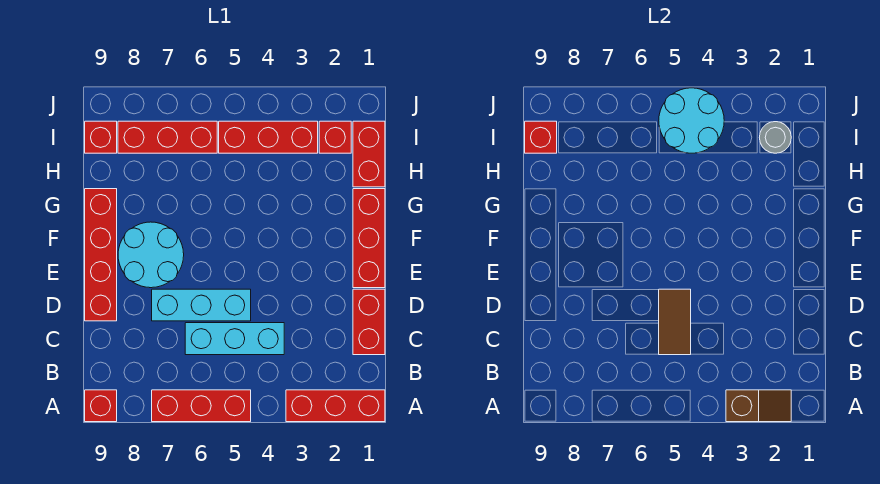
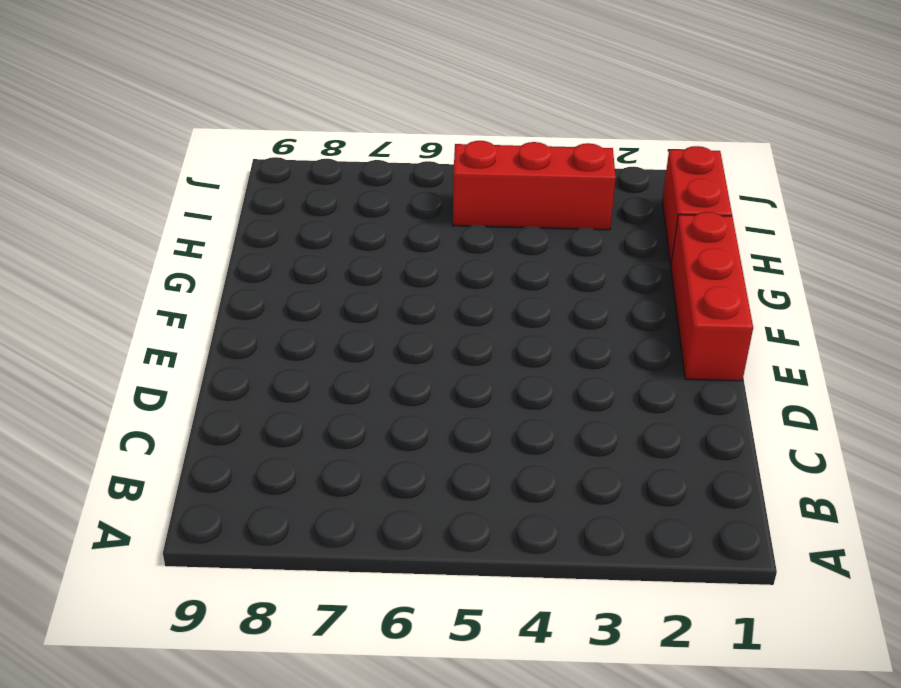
none -> red 1x3 brick [286,390,385,422]
none -> red 1x3 brick [152,390,251,422]
none -> red 1x1 brick [85,390,117,422]

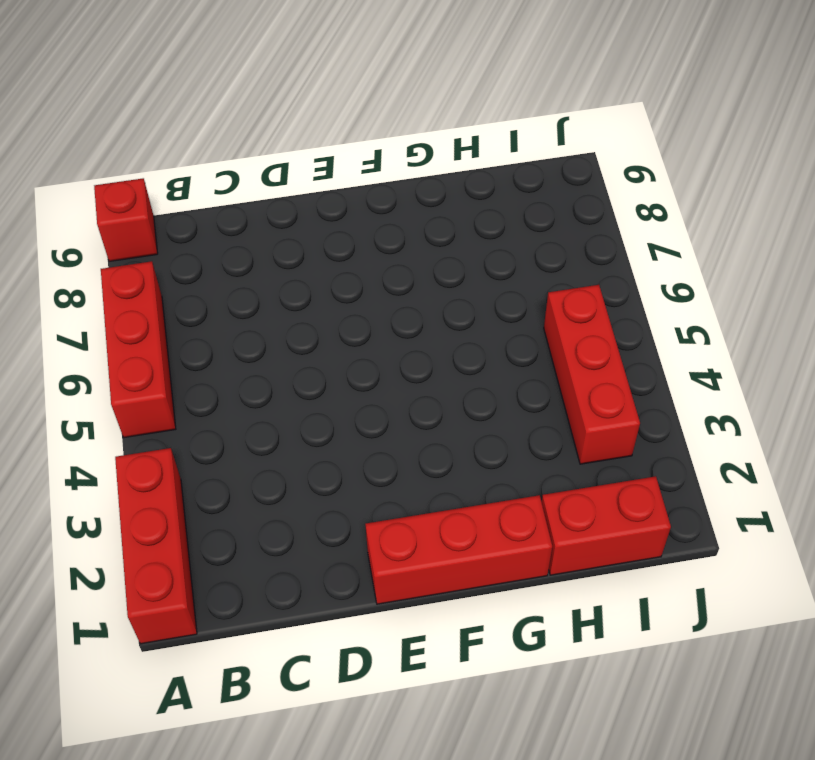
none -> red 1x2 brick [353,289,385,355]
none -> cyan 1x3 brick [185,323,284,355]
none -> cyan 1x3 brick [152,289,251,321]

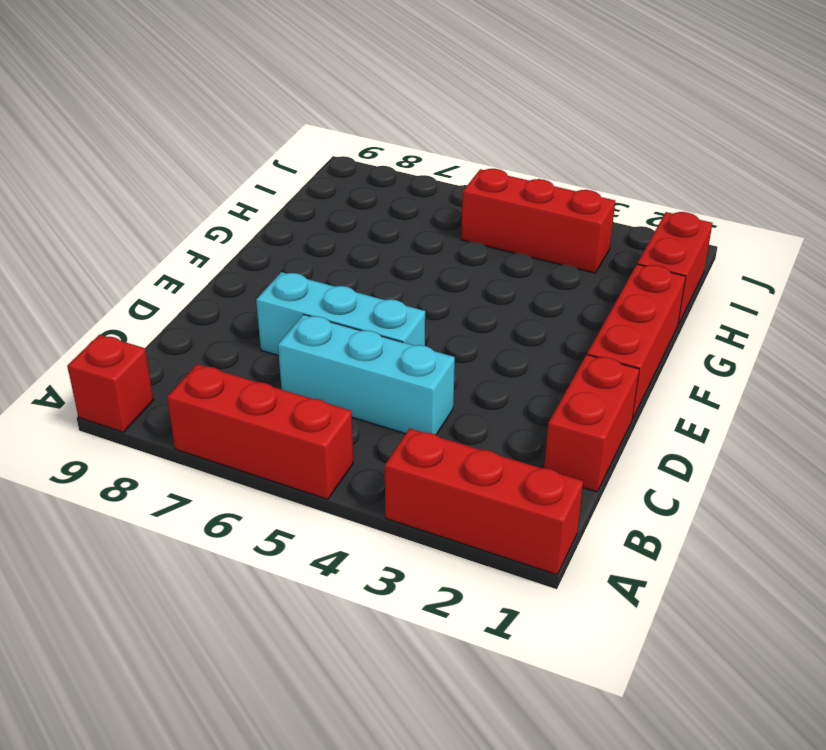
none -> red 1x4 brick [85,189,117,321]
none -> cyan 2x2 round brick [118,222,184,288]
none -> red 1x1 brick [319,121,351,153]

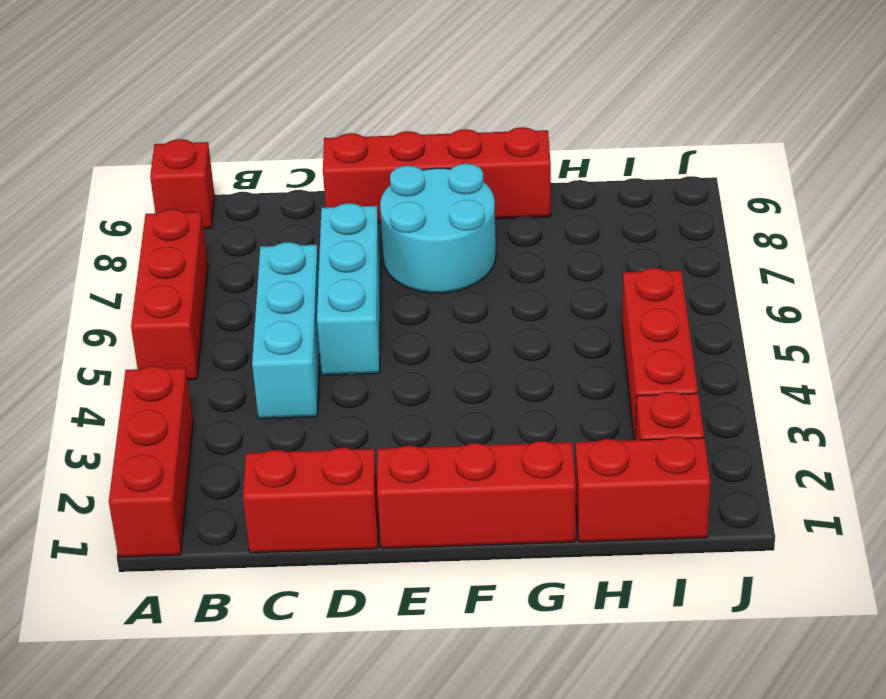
none -> red 1x3 brick [118,121,217,153]
none -> red 1x1 brick [85,121,117,153]
none -> brown 1x2 slope [726,390,791,422]

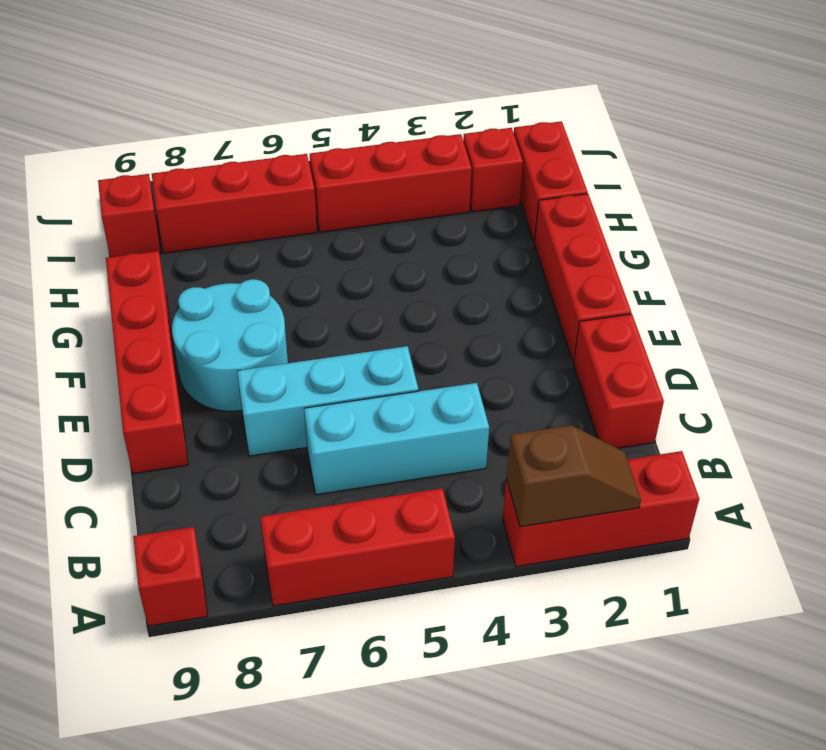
none -> brown 1x2 tile [659,289,691,355]
none -> grey 1x1 round brick [759,122,791,153]
none -> cyan 2x2 round brick [659,88,724,153]

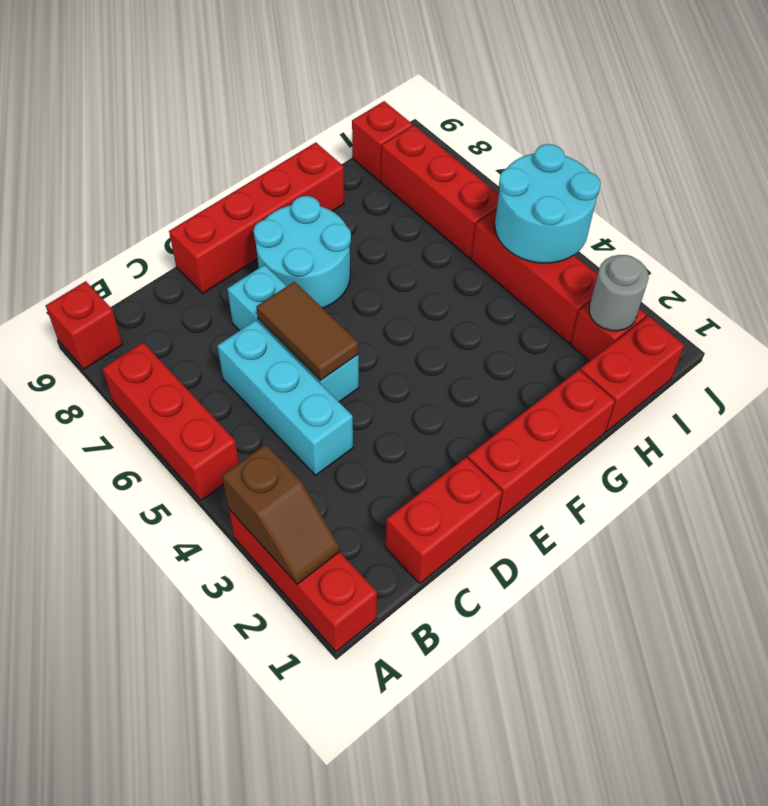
brown 1x2 tile [256,282,358,380] -> brown 1x2 tile turned to [659,289,691,355]
none -> red 1x1 brick [525,121,557,153]

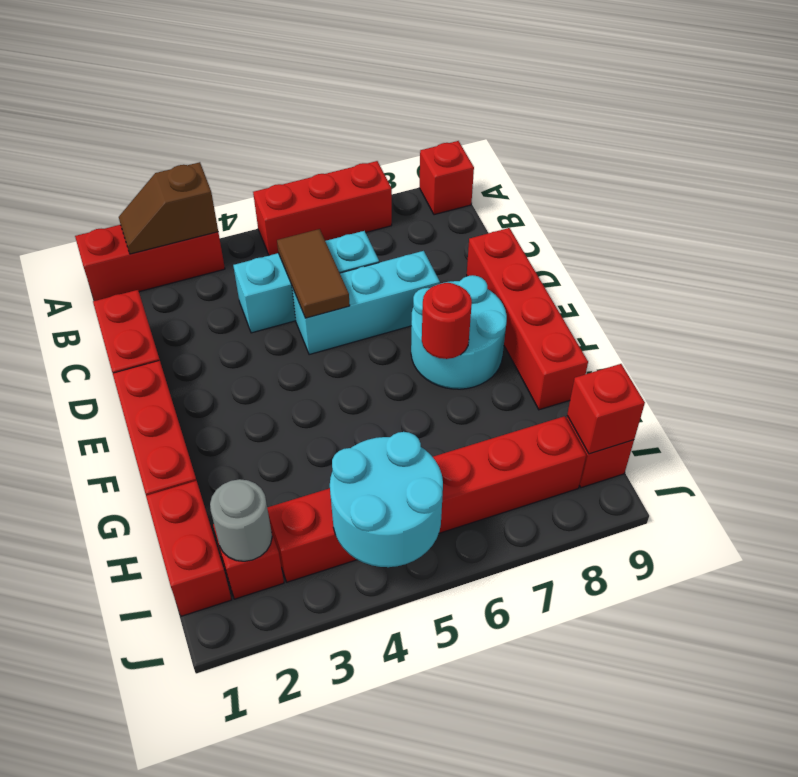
red 1x1 round brick [422,283,472,359] -> none

